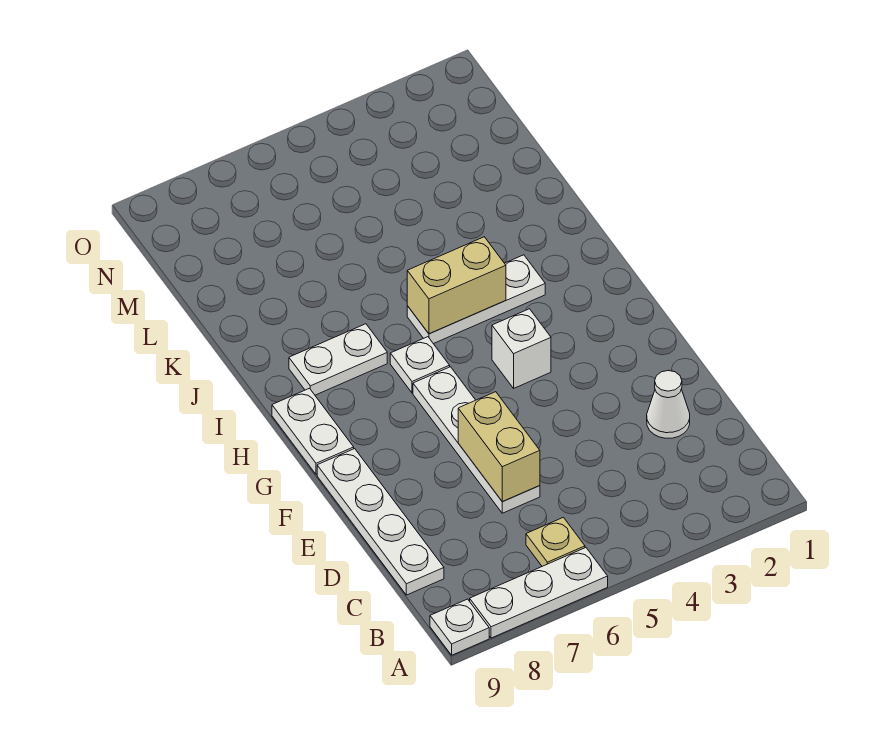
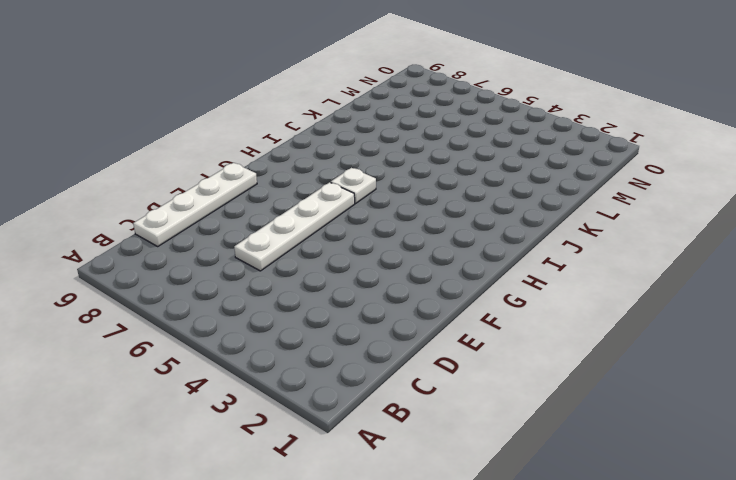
none -> white 1x3 plate [470,548,608,638]
none -> white 1x1 plate [430,599,489,655]
none -> tan 1x1 plate [526,517,585,566]

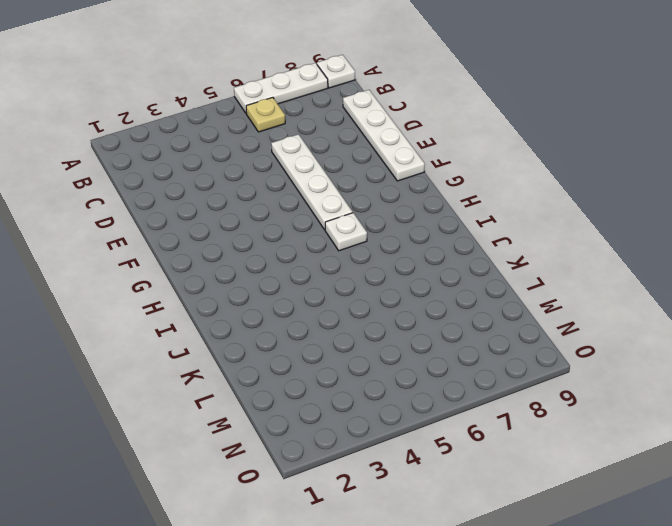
none -> white 1x1 cone [647,371,690,438]
none -> white 1x1 brick [492,309,551,388]
none -> white 1x2 plate [272,388,354,475]

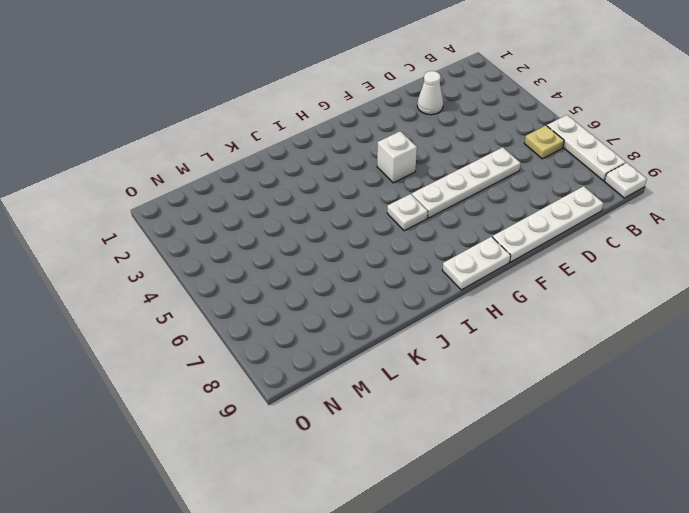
none -> white 1x3 plate [407,255,545,344]
none -> white 1x2 plate [289,324,387,395]
none -> tan 1x2 brick [458,392,540,501]

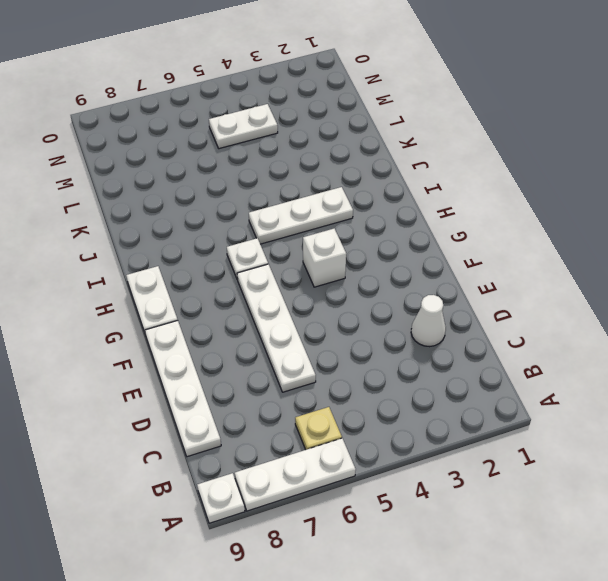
white 1x2 plate [209,104,278,149] -> white 1x2 plate moved to [289,324,387,395]
none -> tan 1x2 brick [458,392,540,501]
none -> tan 1x2 brick [407,237,506,334]

